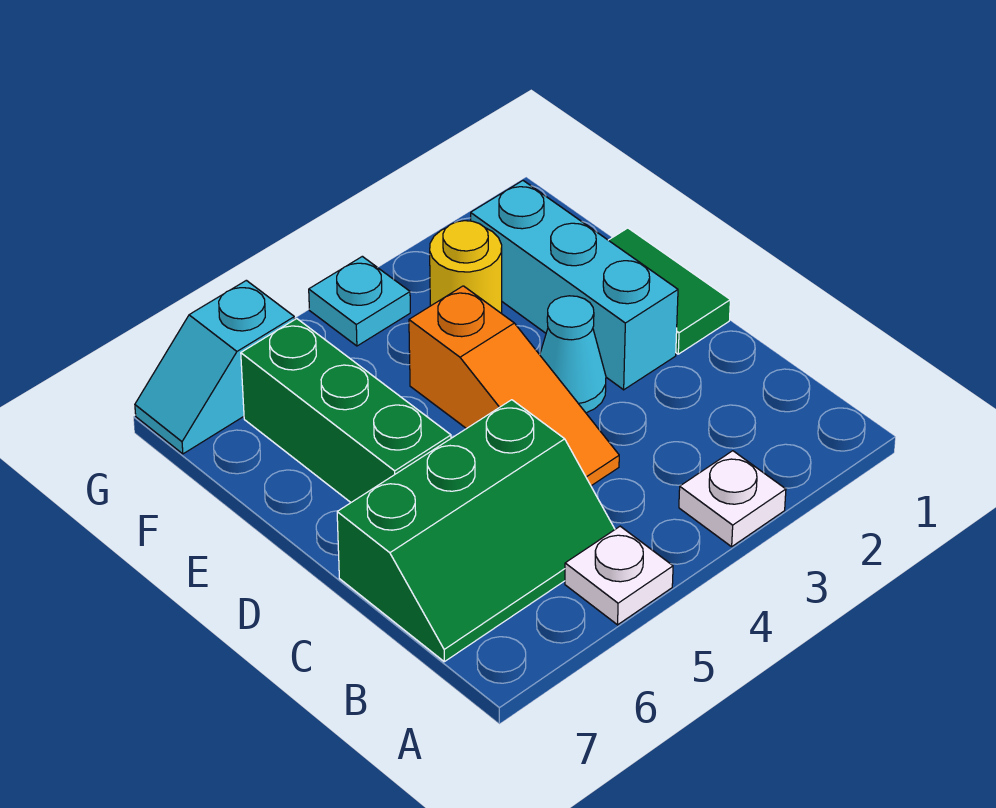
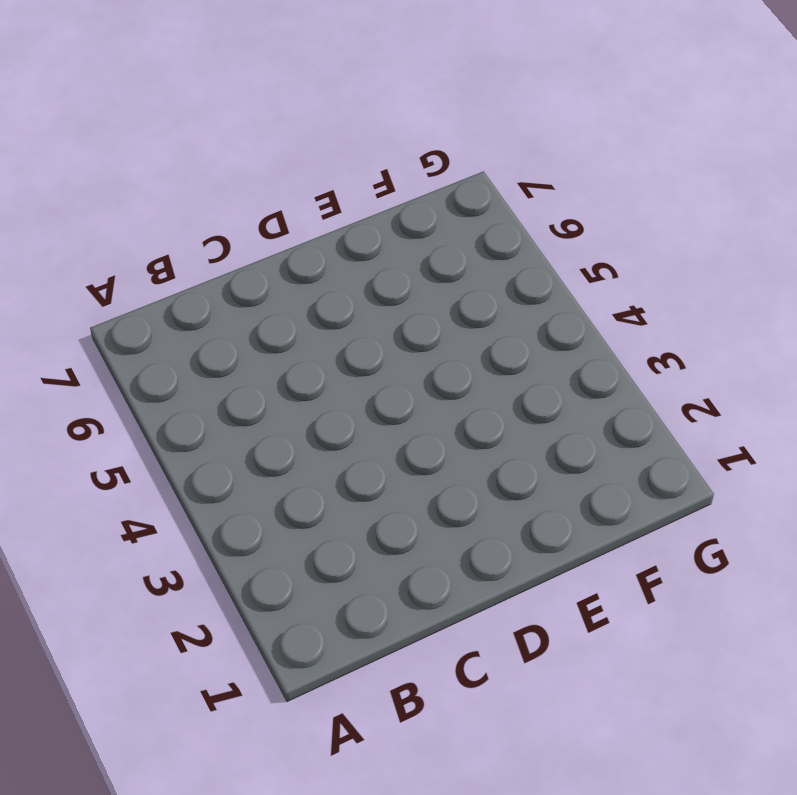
none -> white 1x1 plate [679,451,786,547]
none -> white 1x1 plate [565,526,673,625]

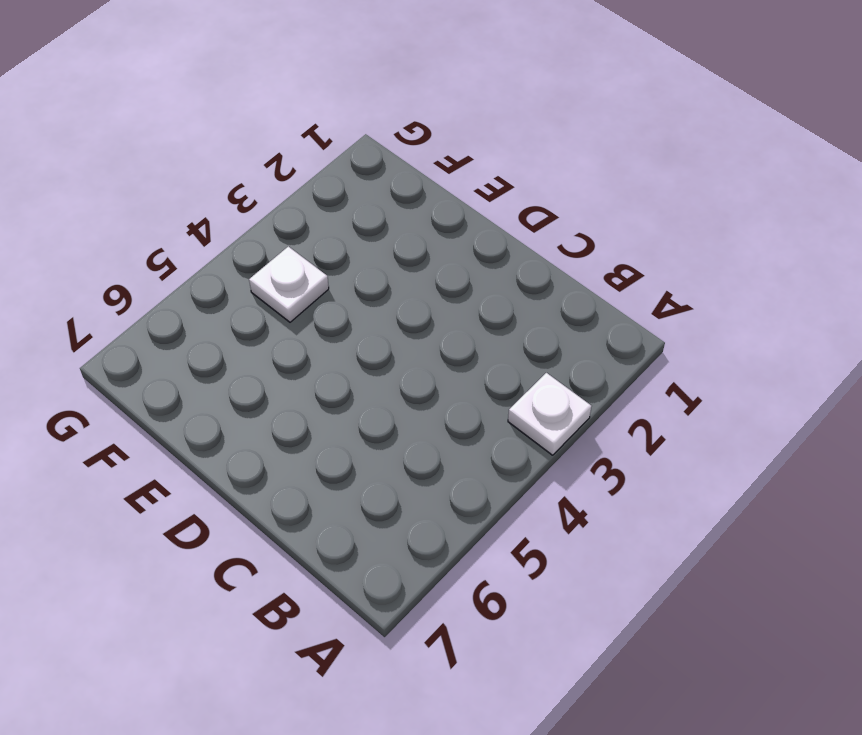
white 1x1 plate [249,246,329,322] -> white 1x1 plate moved to [565,526,673,625]
none -> green 2x3 slope [337,400,615,662]
none -> orange 1x3 slope [409,286,619,486]

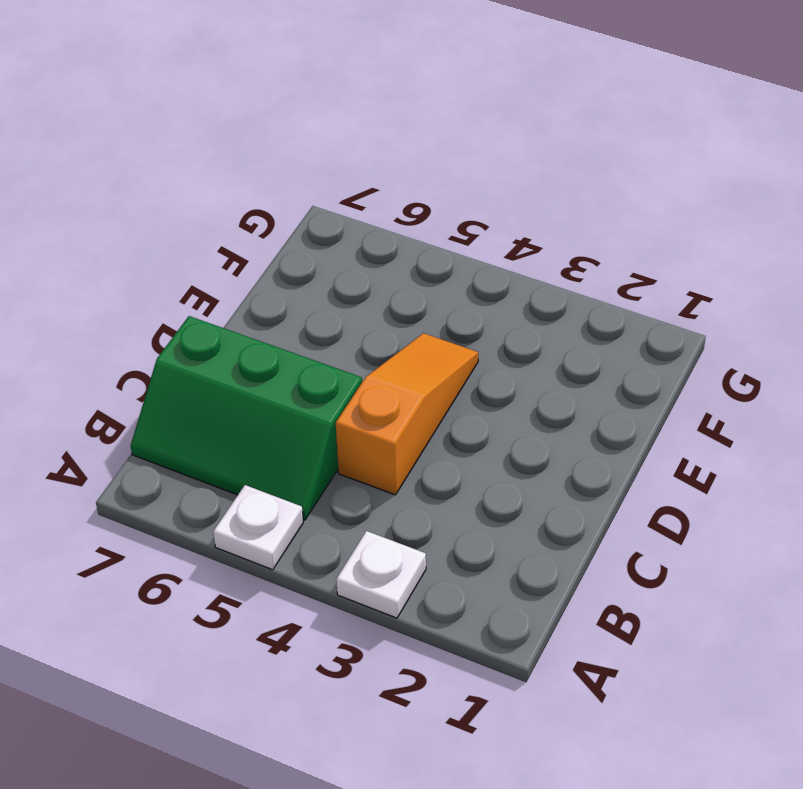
orange 1x3 slope [336,333,478,495] -> orange 1x3 slope turned to [409,286,619,486]
none -> green 1x2 tile [609,228,730,354]
none -> cyan 1x3 brick [471,181,678,390]

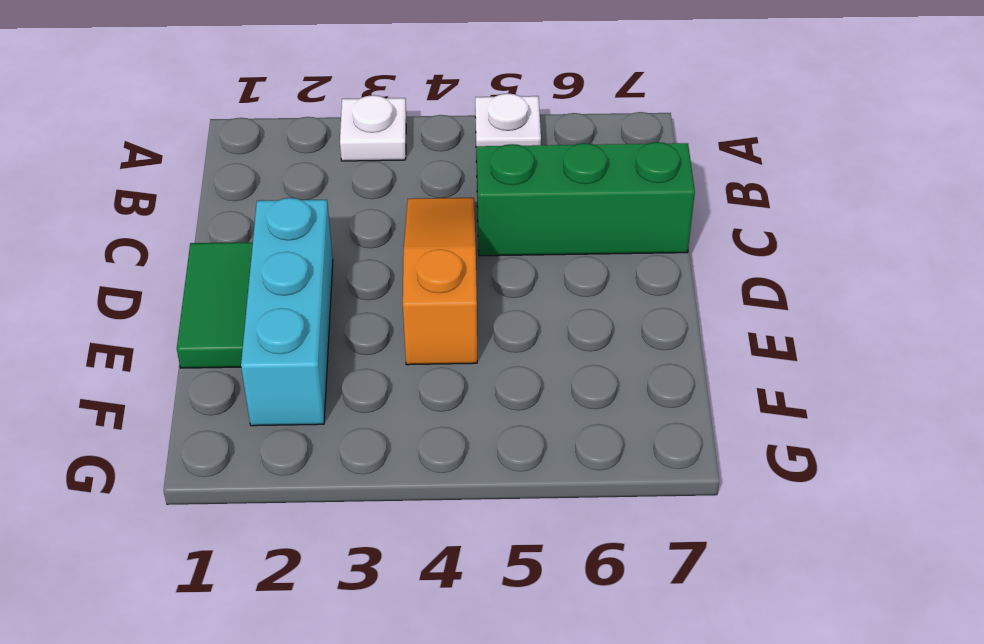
none -> cyan 1x1 cone [540,296,606,413]
none -> green 1x3 brick [241,319,451,502]

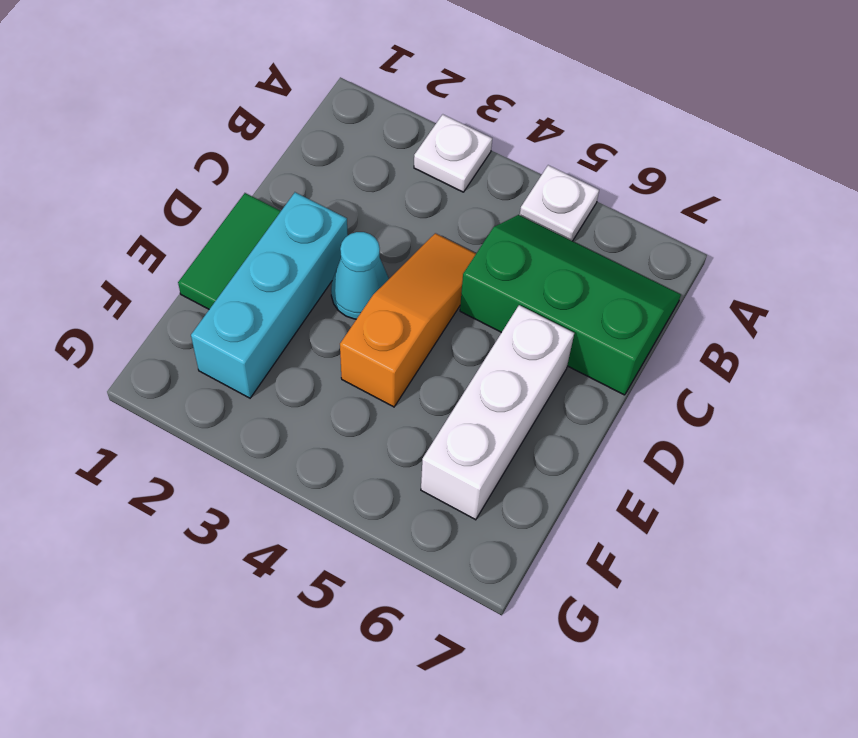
white 1x3 brick [421,305,574,520] -> green 1x3 brick [241,319,451,502]
none -> yellow 1x1 round brick [430,221,502,314]
none -> cyan 1x1 plate [309,256,410,346]

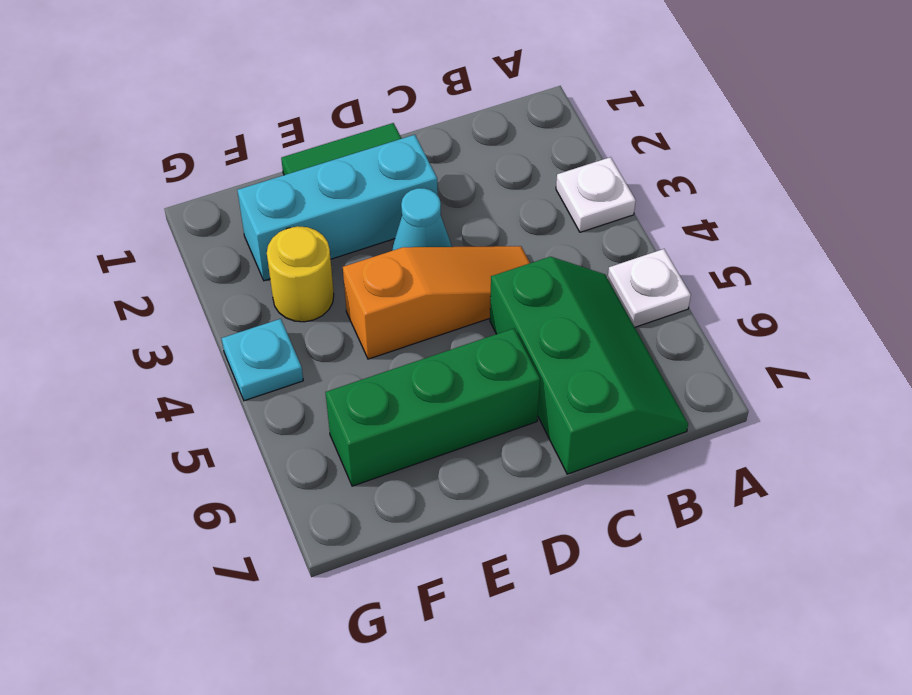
none -> cyan 1x2 slope [135,280,294,454]

